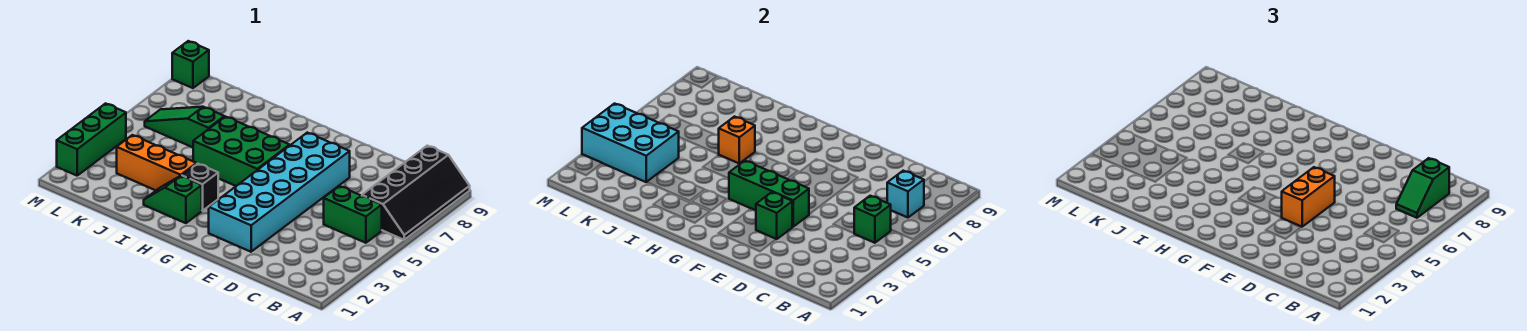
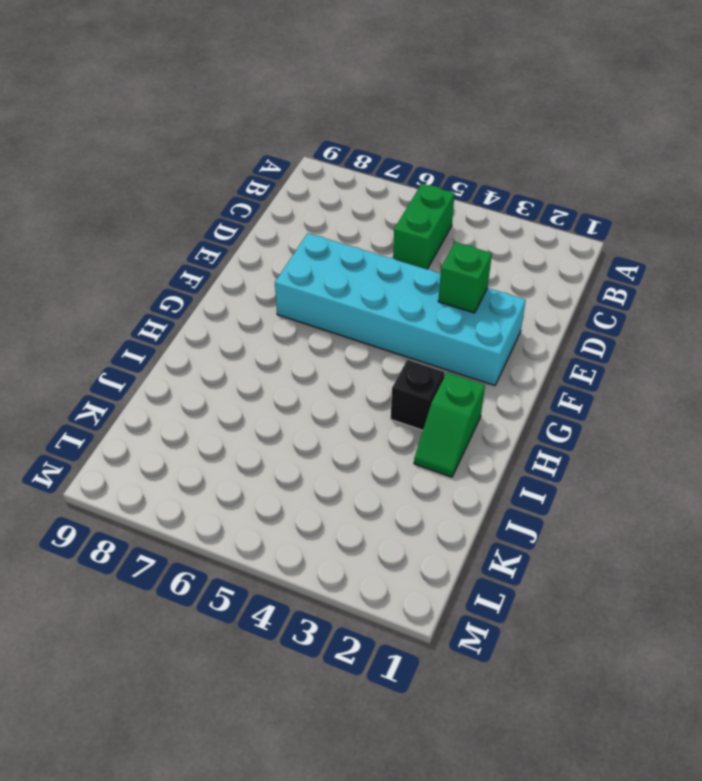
none -> black 2x4 slope [362,146,470,240]
none -> green 2x3 brick [193,117,290,186]
none -> orange 1x3 brick [117,135,197,190]

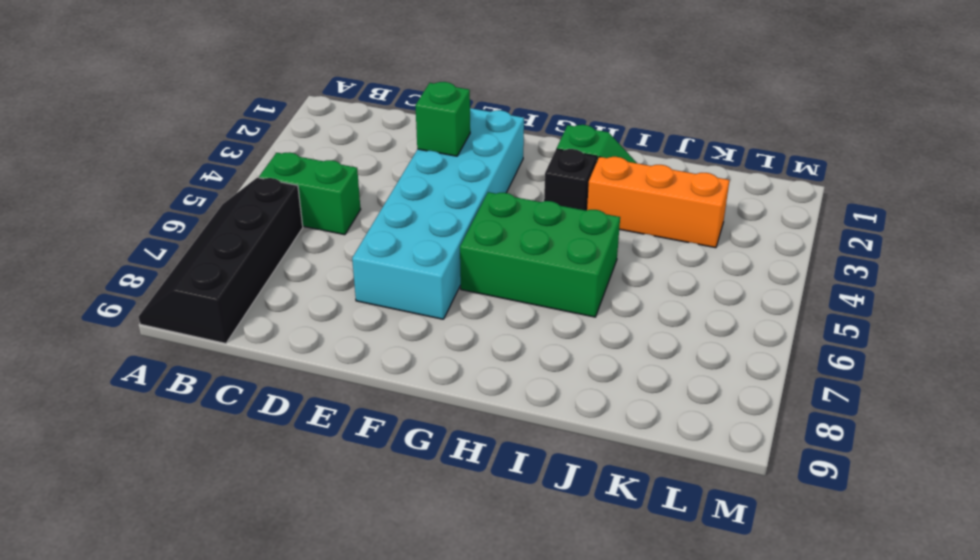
none -> green 1x3 slope [145,107,224,147]
none -> green 1x3 brick [57,104,126,176]
none -> green 1x1 brick [172,41,209,88]

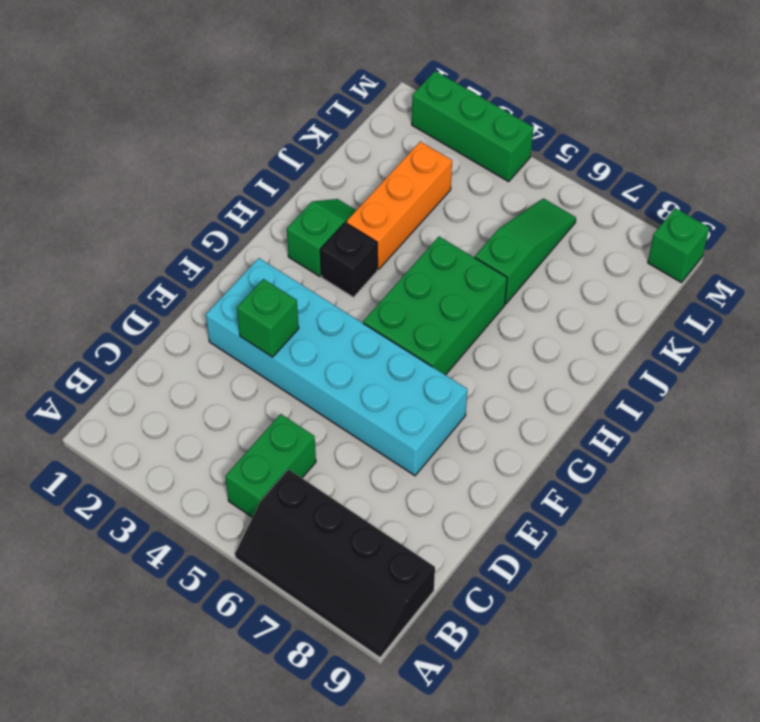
none -> green 1x1 brick [854,196,891,243]
none -> cyan 1x1 brick [887,171,924,218]
none -> green 1x3 brick [729,161,809,227]

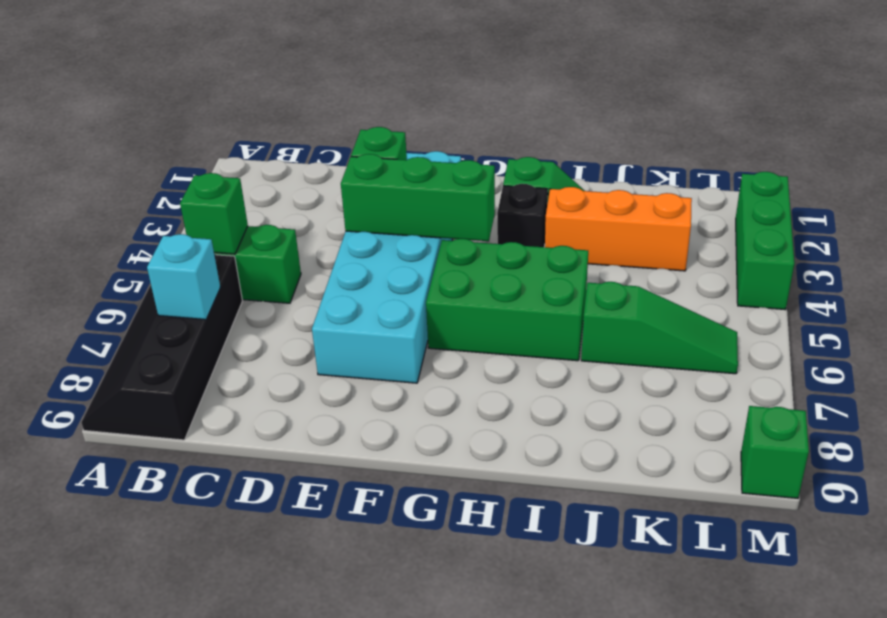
none -> orange 1x1 brick [719,117,755,163]
none -> cyan 2x3 brick [582,104,679,182]
none -> green 1x2 slope [1396,158,1449,218]

